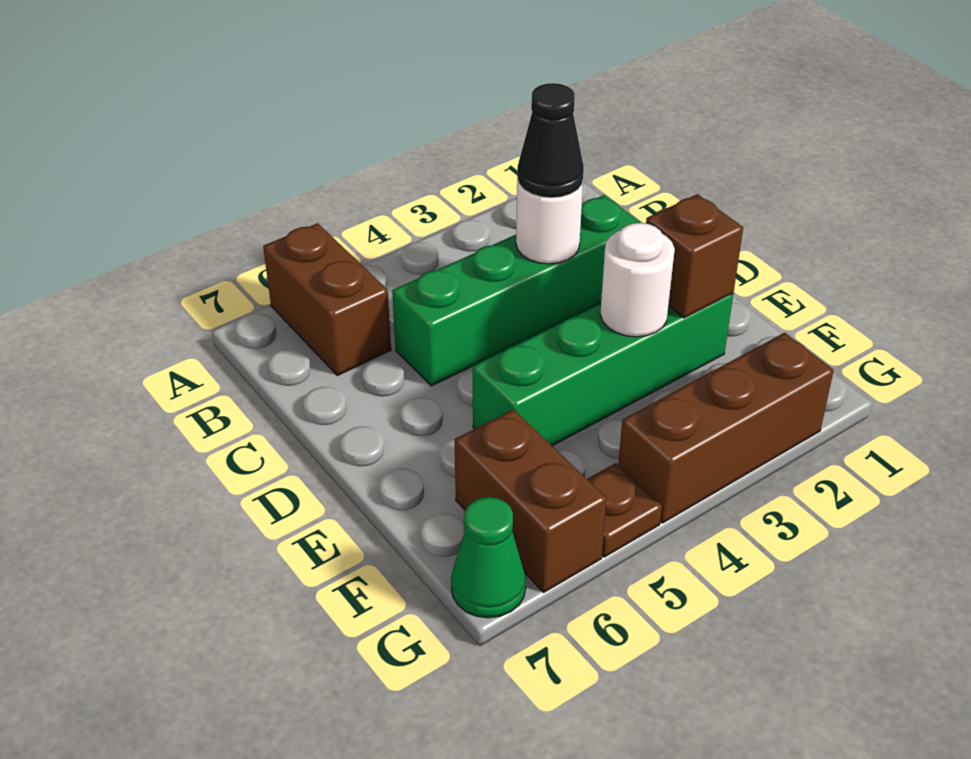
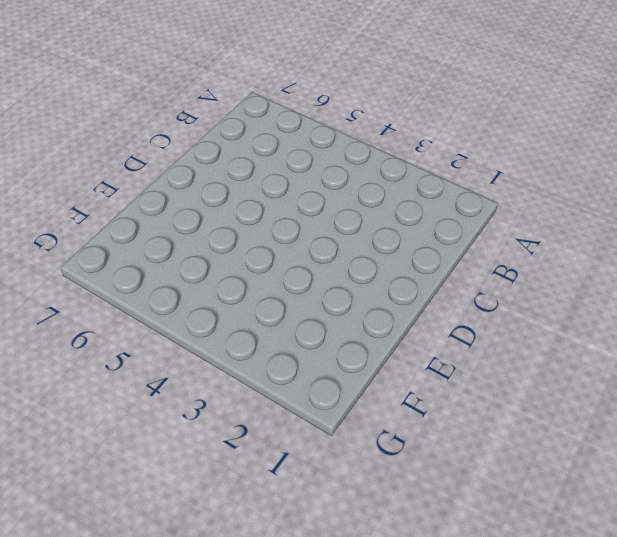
none -> brown 1x2 brick [263,223,391,375]
none -> green 1x4 brick [392,195,640,386]

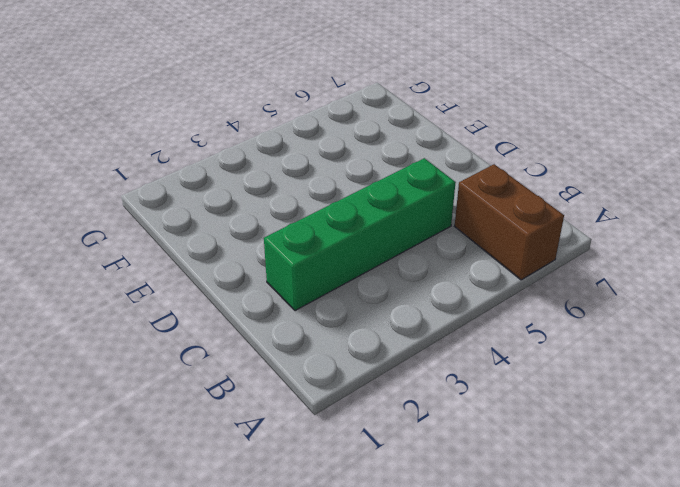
none -> green 1x4 brick [472,293,733,446]
none -> brown 1x2 brick [455,409,607,592]

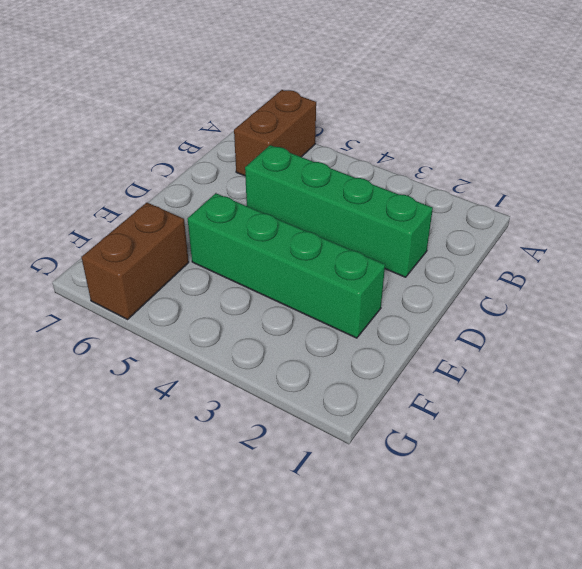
none -> brown 1x3 brick [618,333,834,523]
none -> brown 1x1 plate [587,463,662,557]

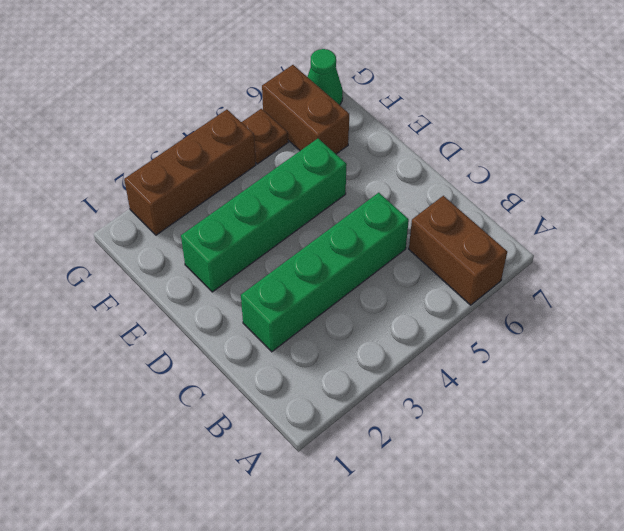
none -> white 1x1 round brick [516,180,583,264]
none -> brown 1x1 brick [646,194,743,318]

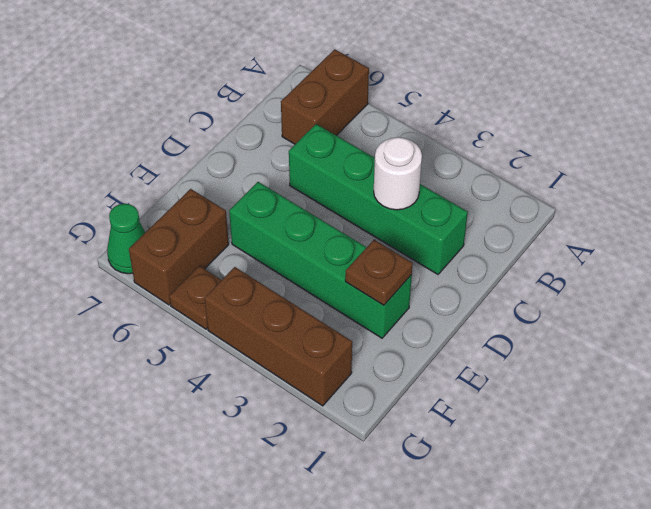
brown 1x1 plate [345,240,413,305] -> brown 1x1 brick [646,194,743,318]
none -> white 1x1 round brick [600,223,675,337]
none -> black 1x1 cone [517,83,584,198]

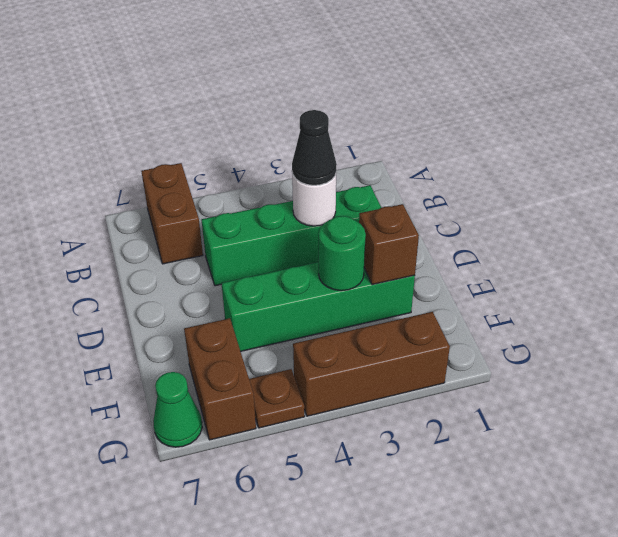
green 1x1 round brick [319,216,366,291] -> white 1x1 round brick [600,223,675,337]

